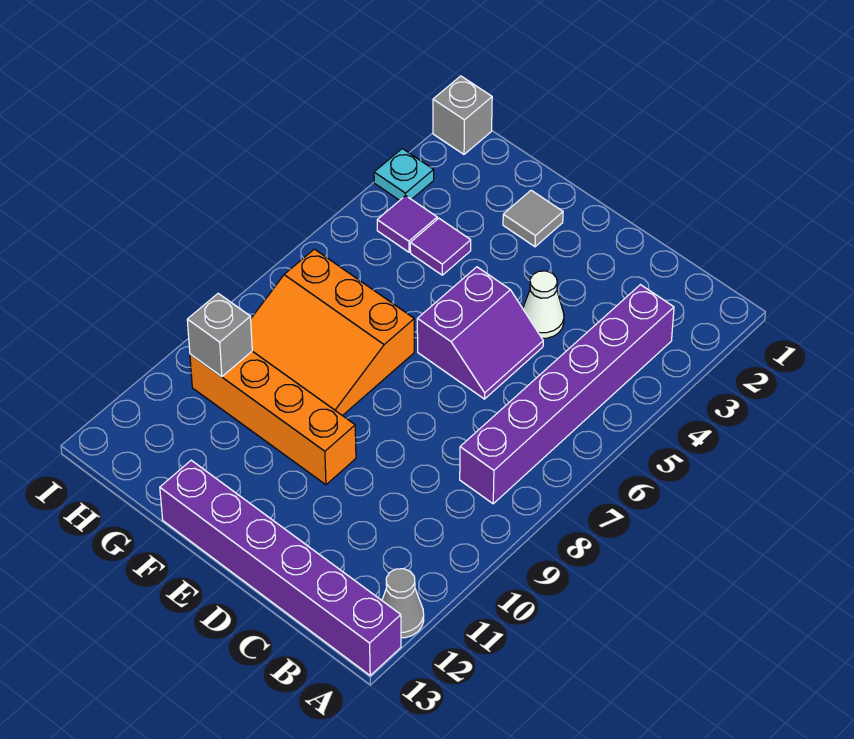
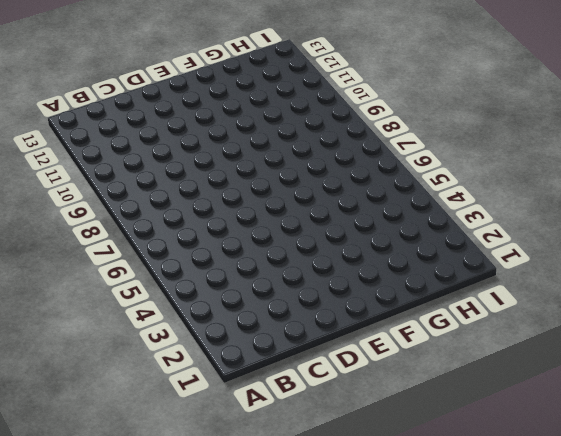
none -> grey 1x1 cone [382,569,424,638]
none -> purple 1x6 brick [160,460,401,675]
none -> purple 1x6 brick [460,285,674,504]

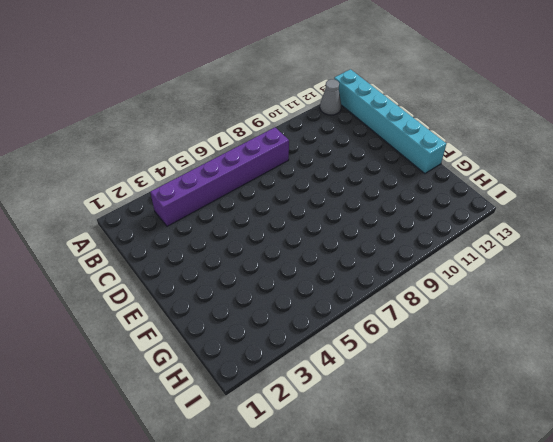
cyan 1x6 brick [334,69,446,174] -> purple 1x6 brick [160,460,401,675]
none -> white 1x1 cone [523,271,564,338]
none -> purple 2x2 slope [417,267,543,399]
none -> orange 1x4 brick [190,351,356,485]

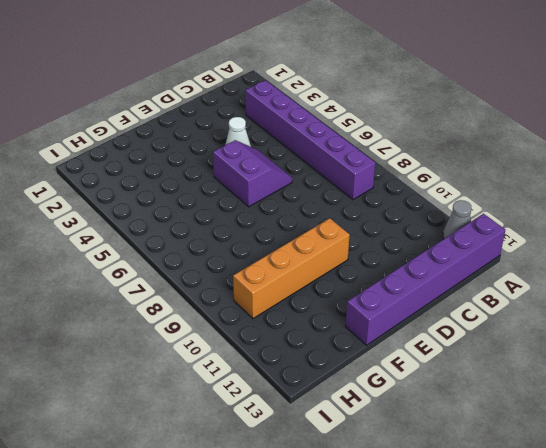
none -> grey 1x1 tile [503,190,563,247]
none -> orange 3x3 slope [251,249,414,416]
none -> purple 1x1 tile [410,218,471,275]

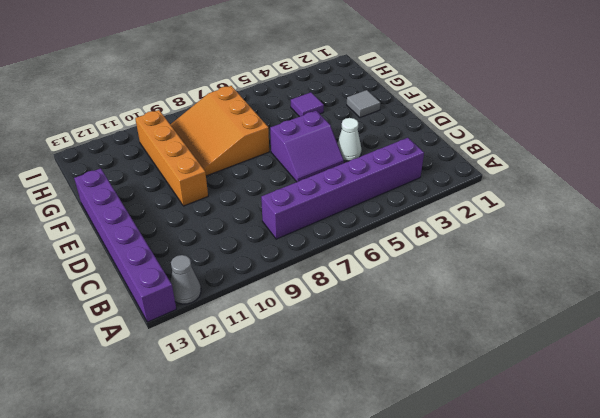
none -> purple 1x1 tile [377,196,437,252]
none -> grey 1x1 brick [433,76,492,154]
none -> cyan 1x1 plate [374,149,434,200]

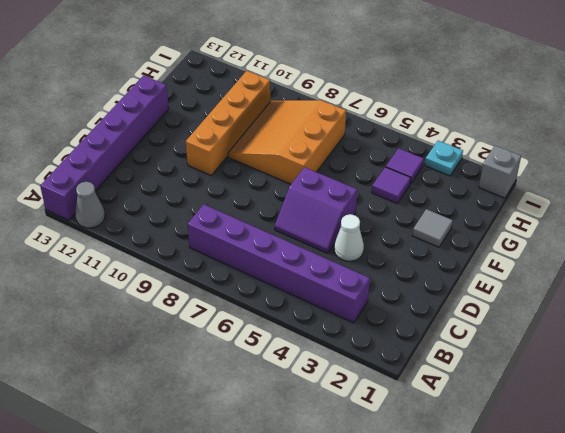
none -> grey 1x1 brick [187,294,252,377]

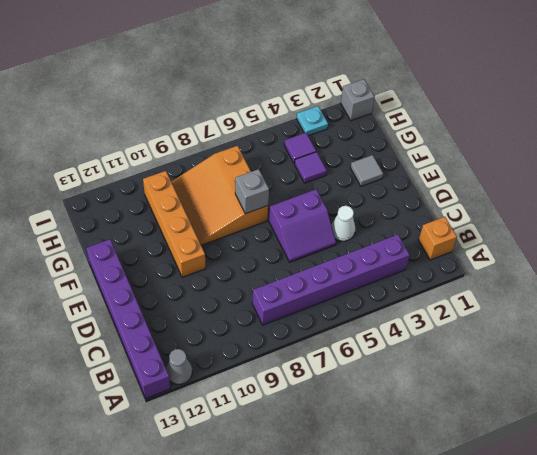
orange 1x1 brick [419,217,457,260] -> none
grey 1x1 brick [235,169,269,214] -> grey 1x1 brick moved to [187,294,252,377]

